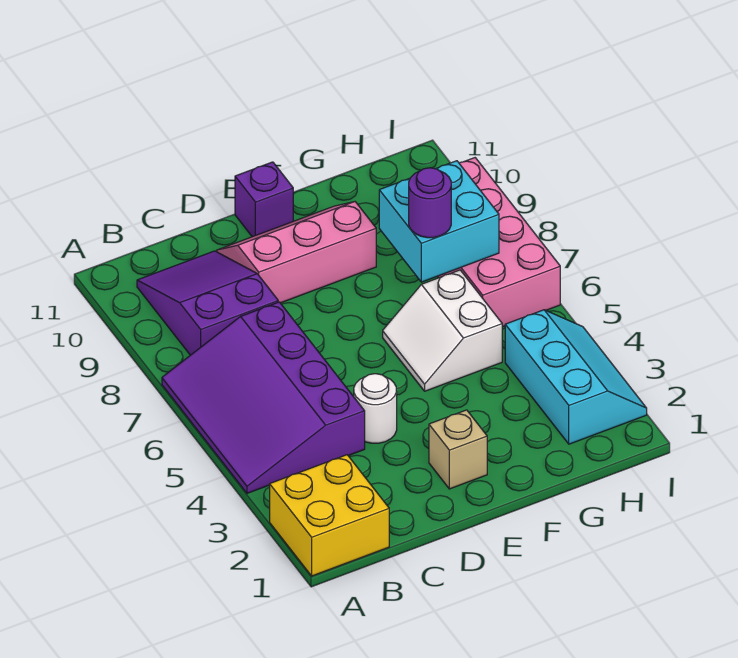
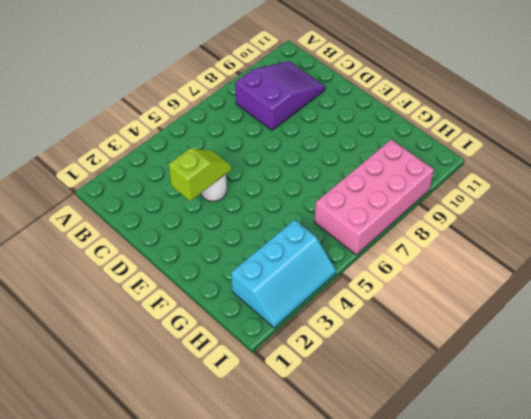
lime 1x2 slope [169,148,231,201] -> none
none -> yellow 2x2 brick [270,455,389,576]
none -> purple 3x4 slope [162,302,365,493]
none -> pink 2x3 slope [217,202,376,303]

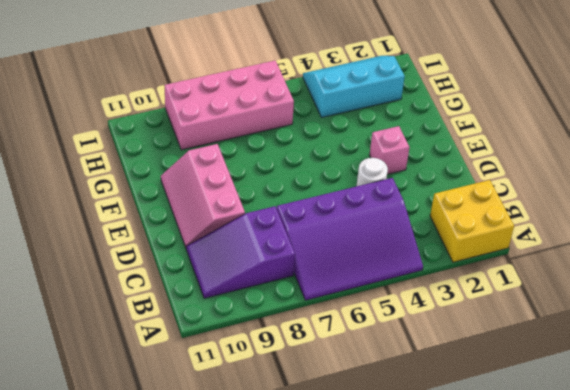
pink 1x1 brick [370,126,410,174] -> none
none -> tan 1x1 brick [429,410,487,489]
none -> purple 1x1 brick [235,162,293,237]
none -> white 2x2 slope [383,270,502,391]

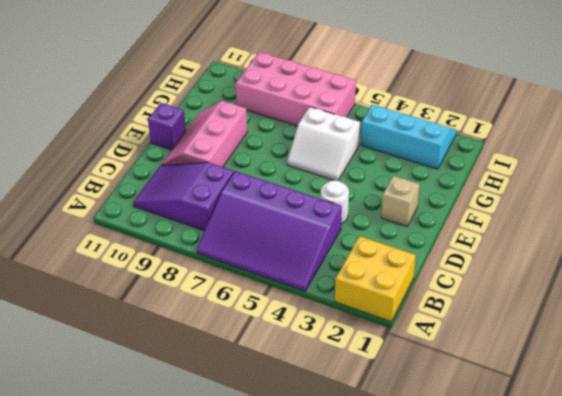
none -> cyan 2x2 brick [379,161,499,282]
none -> purple 1x1 round brick [409,168,451,238]

